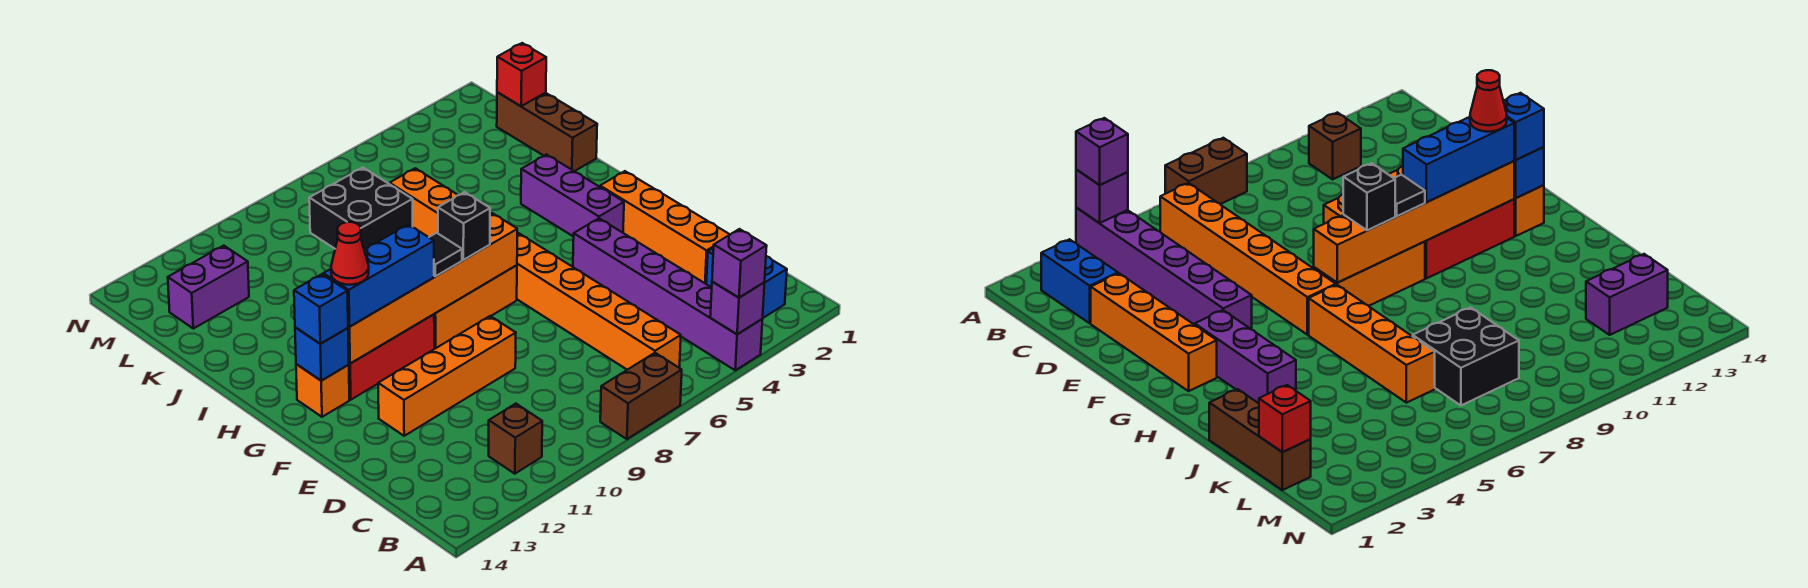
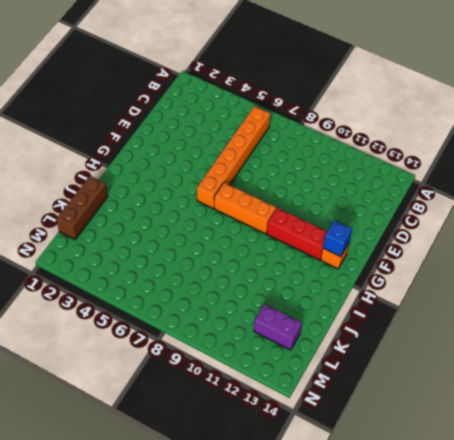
none -> purple 1x6 brick [573,218,762,370]
none -> brown 1x2 brick [600,353,682,439]
none -> blue 1x2 brick [706,248,787,318]

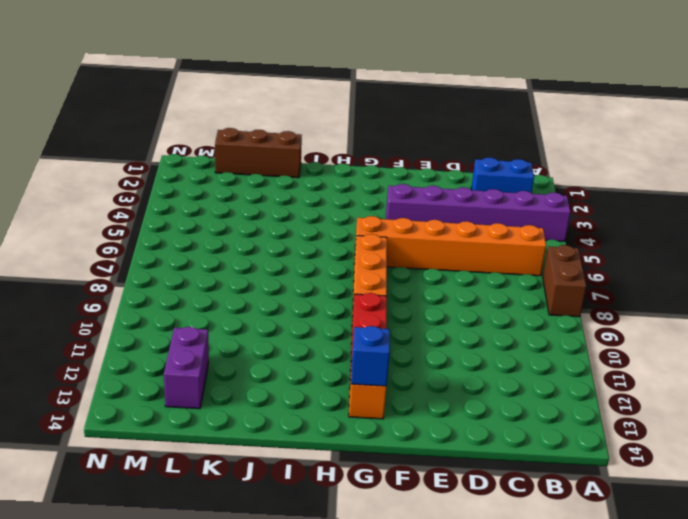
none -> brown 1x1 brick [489,404,542,474]
none -> orange 1x4 brick [600,171,730,284]
none -> orange 1x4 brick [378,316,516,436]

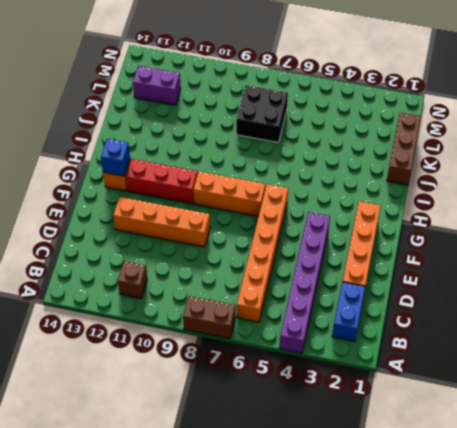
none -> purple 1x3 brick [521,155,624,237]
none -> orange 1x4 brick [390,168,518,237]
none -> purple 1x1 brick [710,282,765,334]

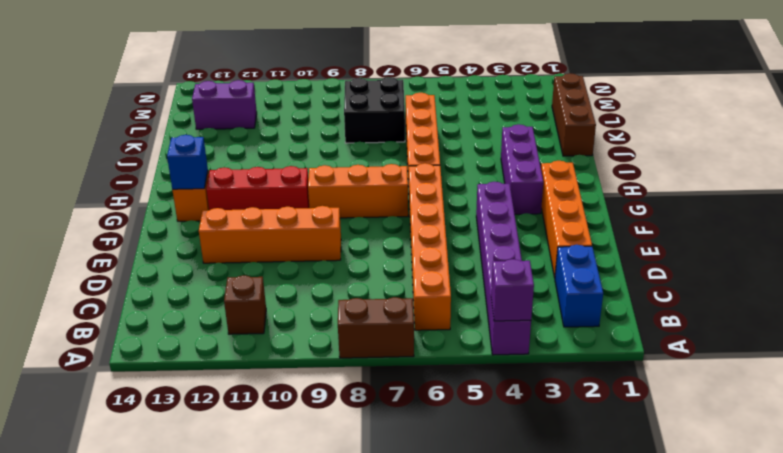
none -> orange 1x6 brick [348,213,517,363]
none -> red 1x1 brick [497,43,546,106]
none -> purple 1x1 brick [712,229,767,298]

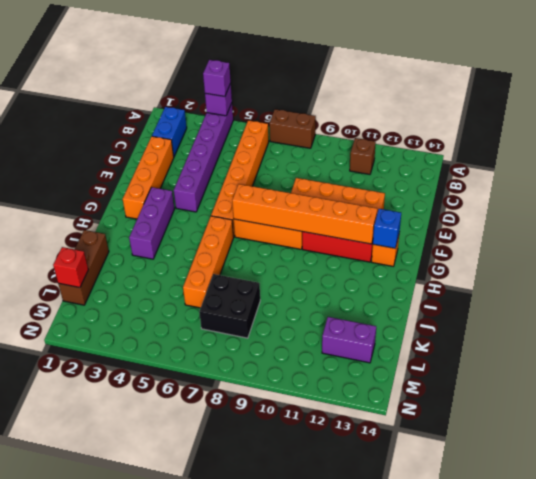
none -> black 1x1 brick [438,192,490,260]
none -> black 1x1 tile [429,233,462,276]
none -> blue 1x3 brick [323,224,434,327]

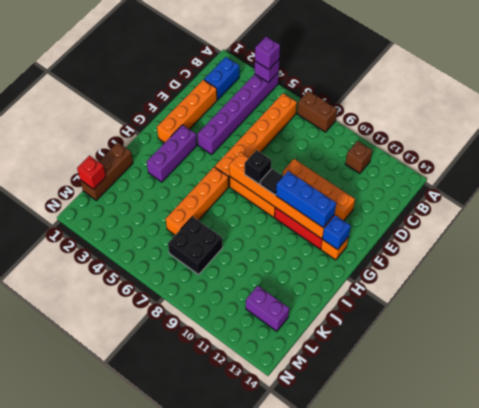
none -> blue 1x1 brick [294,274,348,344]
none -> red 1x1 cone [331,222,369,285]

